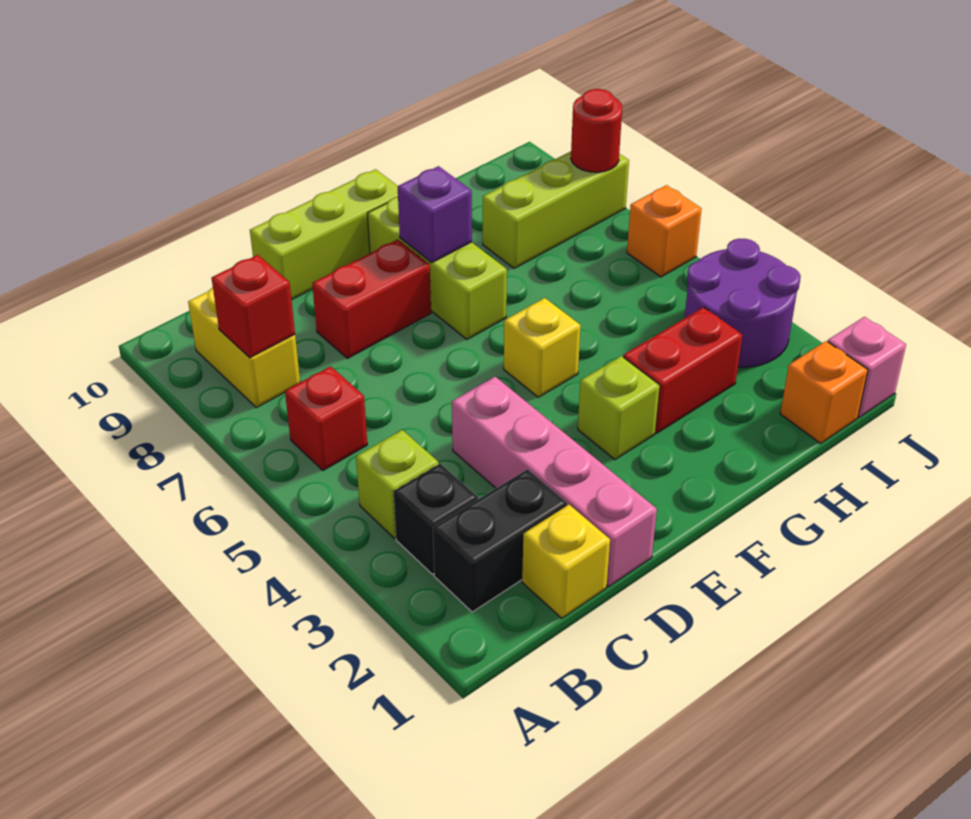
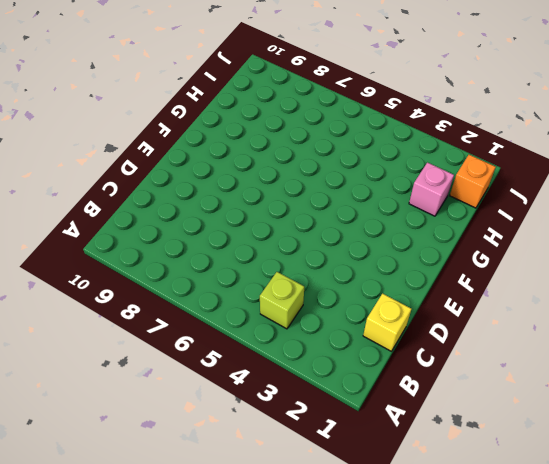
pink 1x1 brick [409,163,454,216] -> pink 1x1 brick moved to [828,317,906,417]
none -> black 1x2 brick [433,469,567,612]
none -> black 1x1 brick [394,464,478,574]
none -> red 1x1 brick [285,366,367,470]

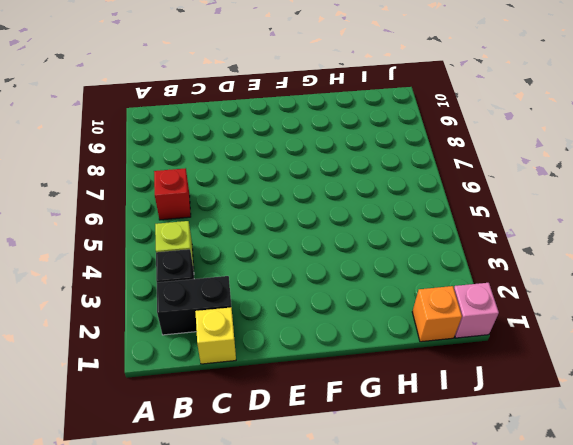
none -> yellow 1x2 brick [188,287,300,408]
none -> pink 1x4 brick [452,377,657,587]
none -> red 1x2 brick [312,239,431,358]

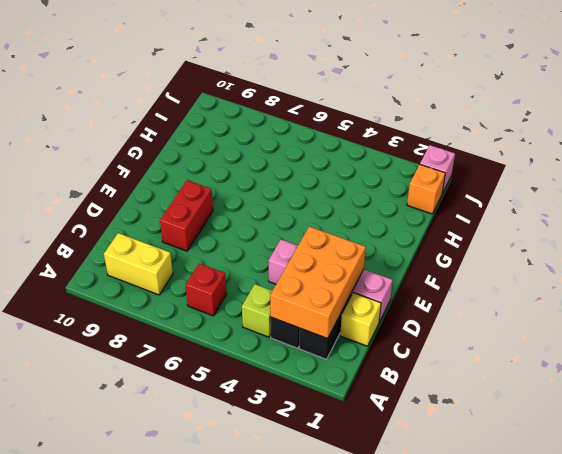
orange 2x3 brick [270,226,366,339] -> none
none -> lime 1x3 brick [250,169,398,300]
none -> lime 1x1 brick [578,356,660,459]
none -> yellow 1x1 brick [504,298,581,397]

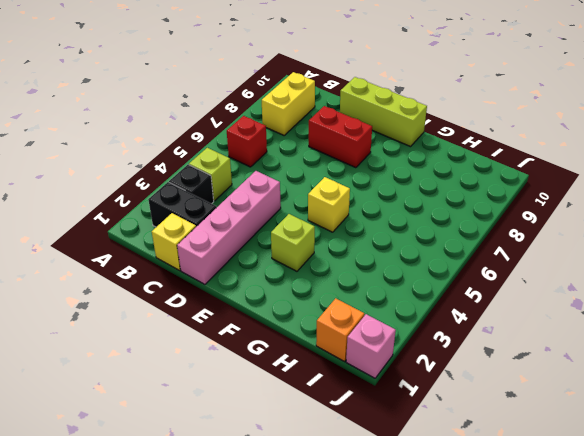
none -> lime 1x3 brick [367,197,507,339]
none -> red 1x2 brick [623,307,742,433]
none -> lime 1x3 brick [483,152,629,268]

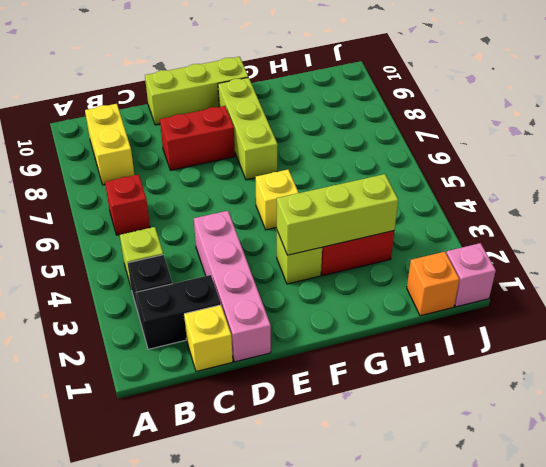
lime 1x3 brick [277,174,398,255] -> lime 1x3 brick moved to [483,152,629,268]
none -> purple 2x2 round brick [685,239,801,367]
none -> orange 1x1 brick [627,185,701,277]
none -> red 1x1 brick [212,255,295,358]

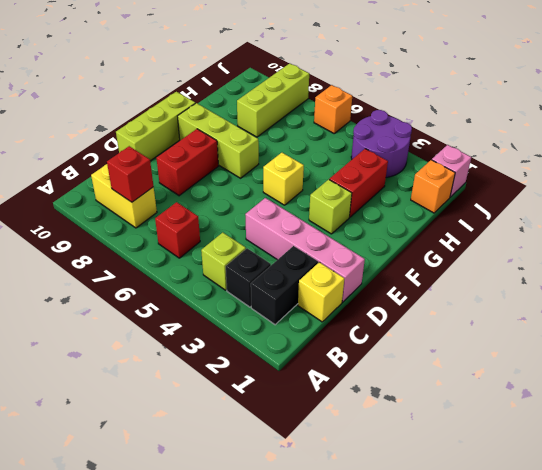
none -> purple 1x1 brick [398,166,472,262]
none -> red 1x1 round brick [571,89,622,172]

